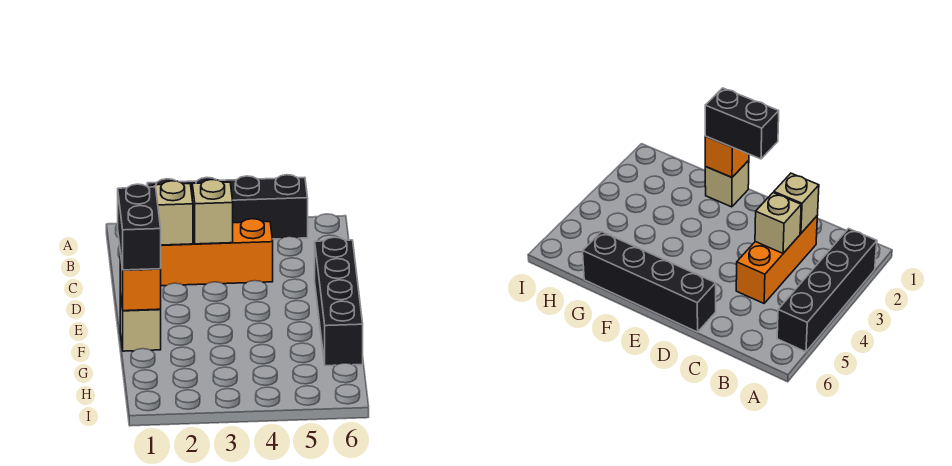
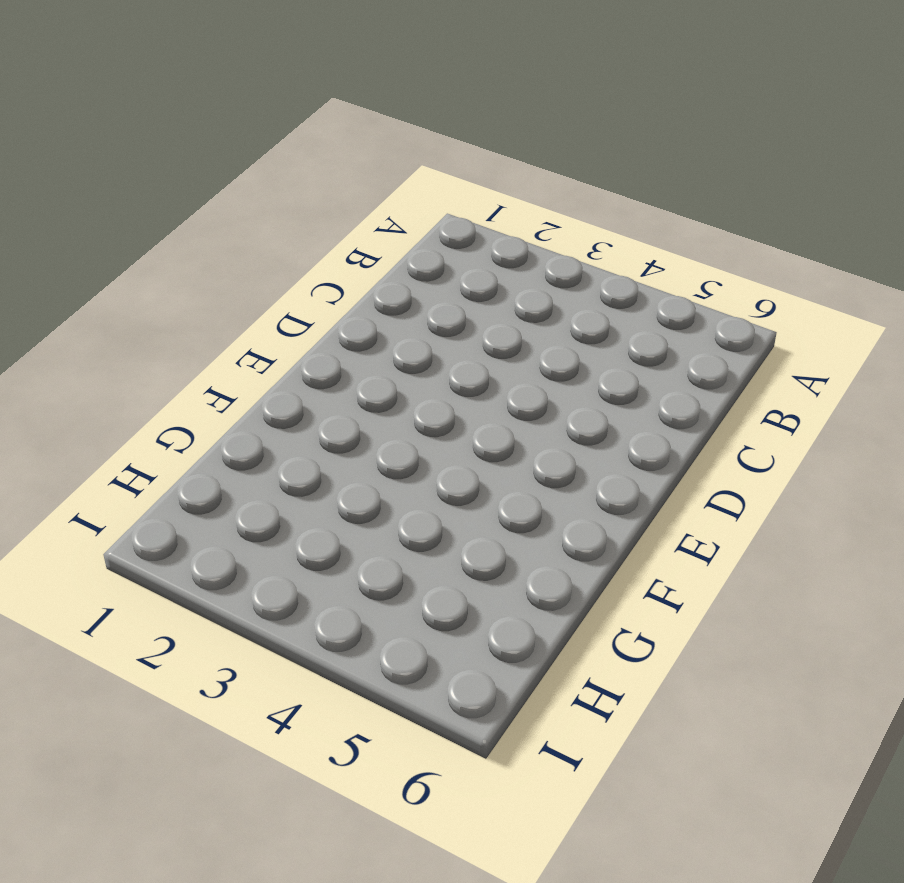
none -> black 1x4 brick [147,175,308,239]
none -> orange 1x3 brick [161,219,273,286]

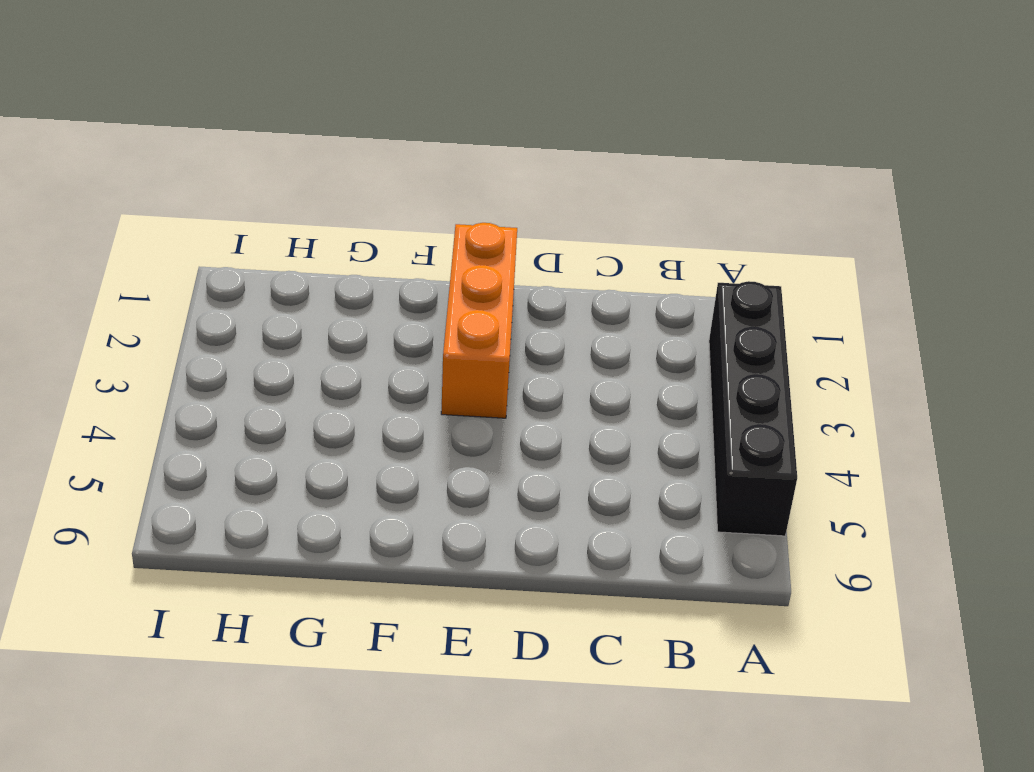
orange 1x3 brick [441,223,517,418] -> orange 1x3 brick moved to [161,219,273,286]
none -> black 1x4 brick [315,237,363,366]
none -> tan 1x1 brick [120,294,161,351]

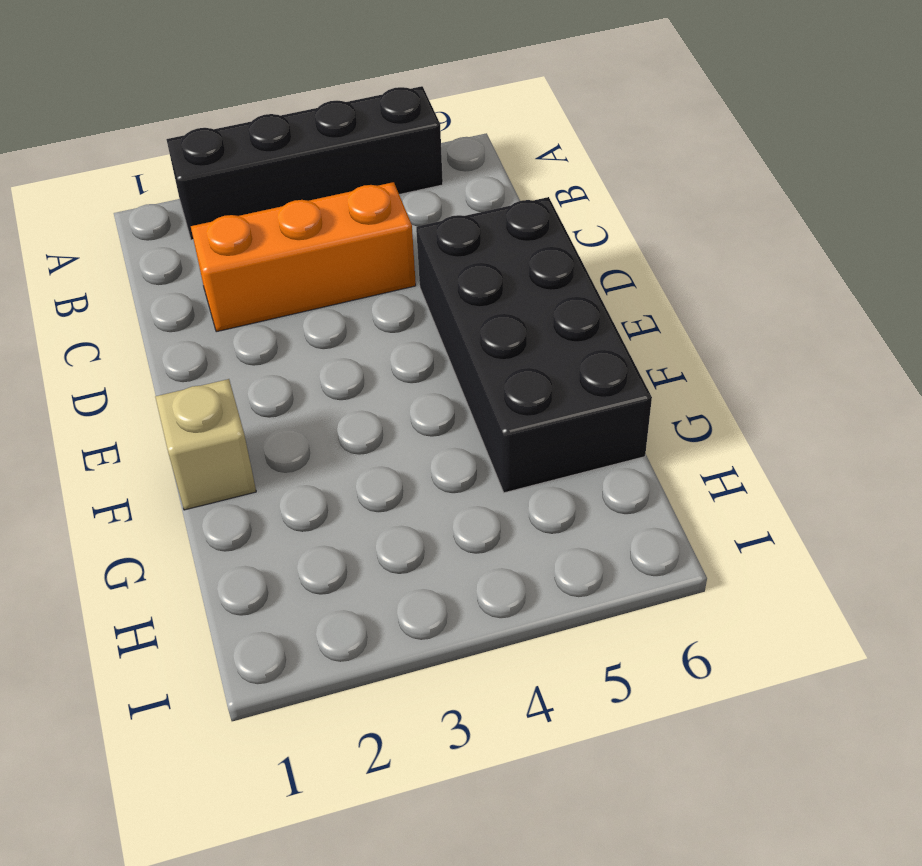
black 2x4 brick [416,197,652,493] -> black 1x4 brick [315,237,363,366]
none -> tan 1x1 brick [152,181,193,245]
none -> tan 1x1 brick [192,180,233,244]

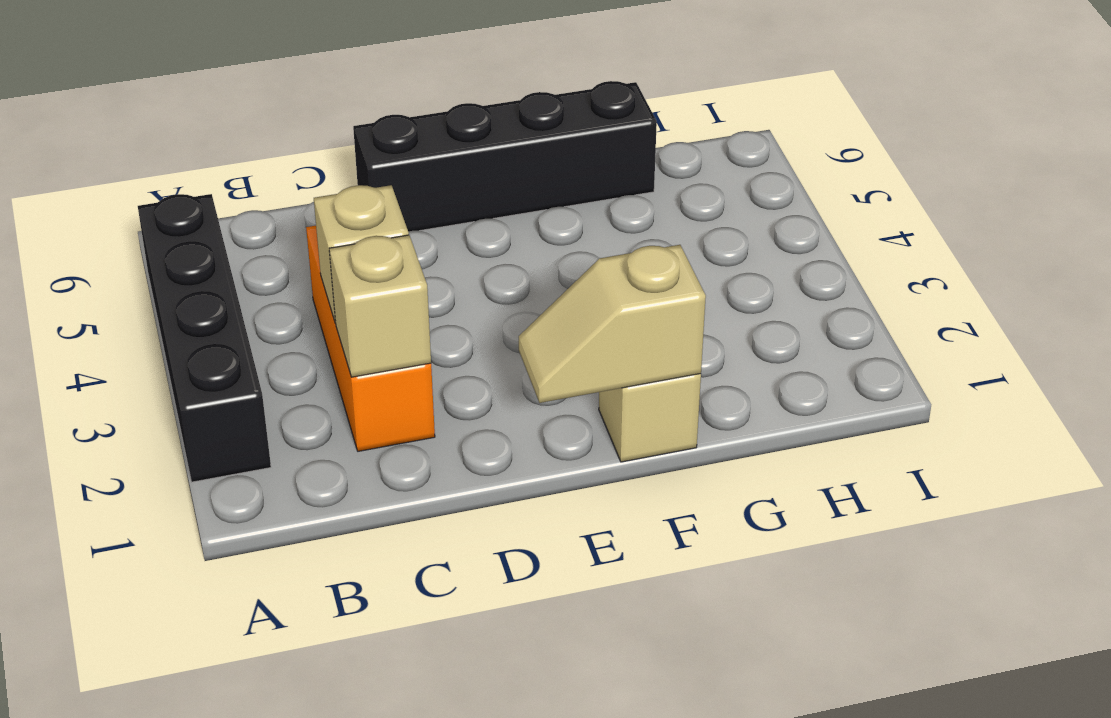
tan 1x2 slope [519,245,706,403] -> orange 1x1 brick [120,253,161,311]
none -> black 1x2 brick [118,184,161,270]

